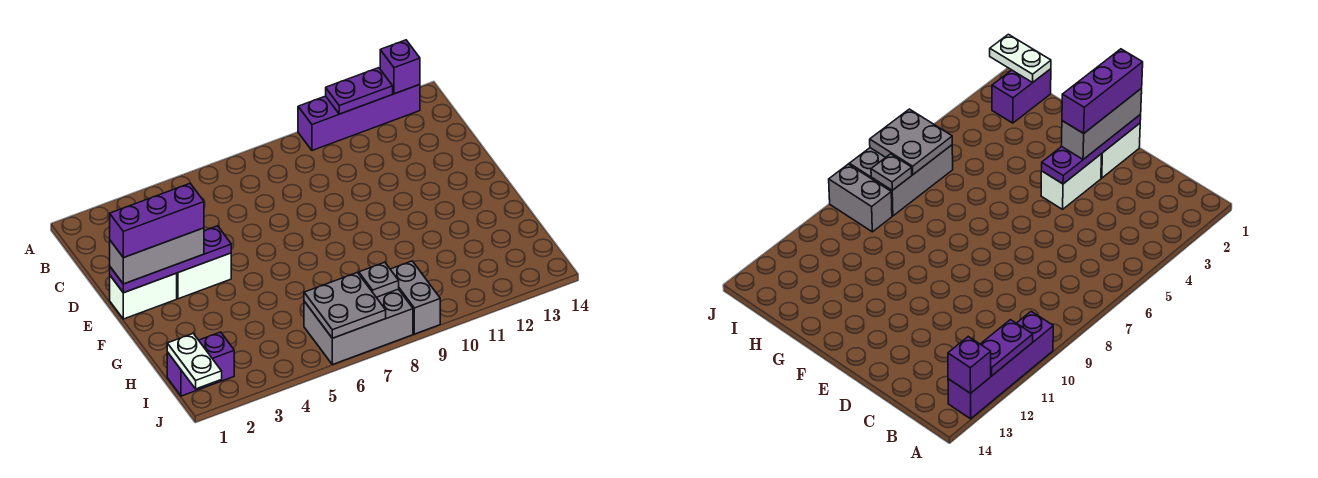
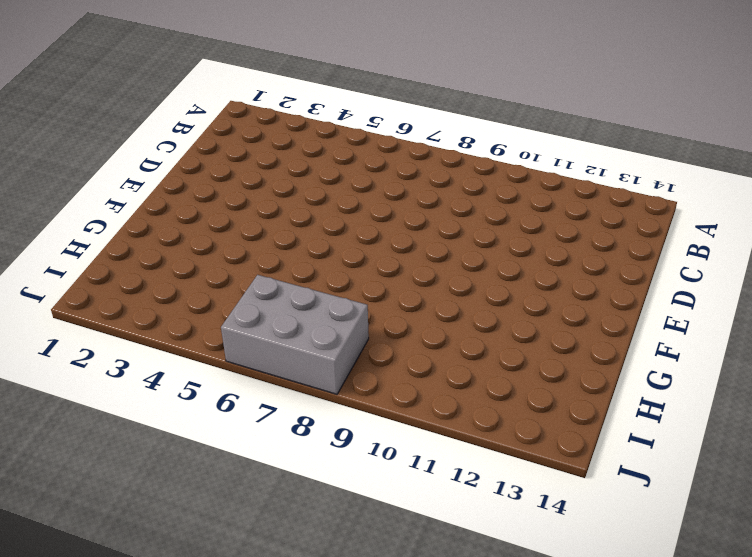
none -> purple 1x4 brick [298,85,420,151]
none -> white 1x2 brick [110,273,177,319]
none -> white 1x2 brick [177,253,231,299]

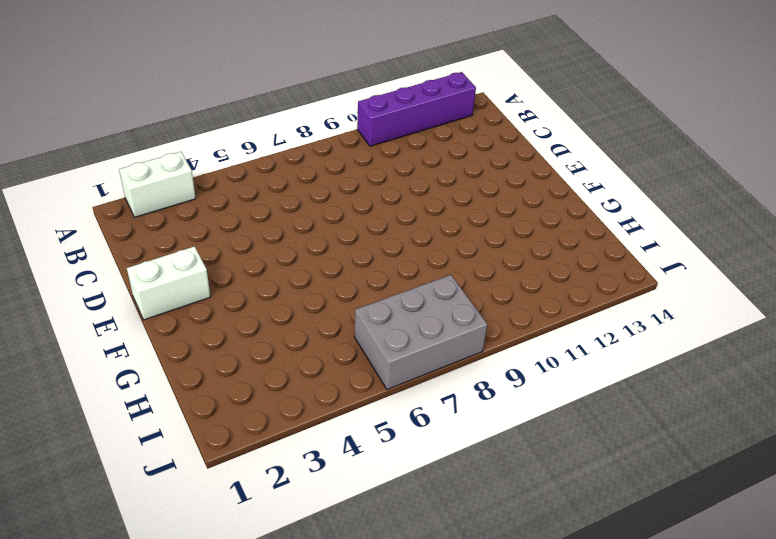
white 1x2 brick [119,152,196,217] -> white 1x2 brick moved to [177,253,231,299]
none -> purple 1x2 brick [167,332,234,396]
none -> grey 1x2 brick [390,261,440,334]
none -> purple 1x2 plate [326,68,393,114]

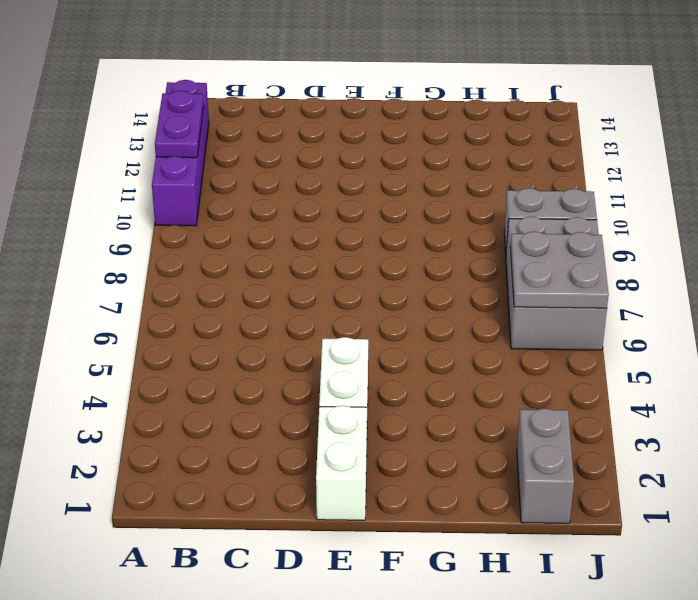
grey 1x2 brick [517,408,574,524] -> purple 1x2 brick [167,332,234,396]
none -> purple 1x1 brick [380,40,420,94]
none -> purple 1x4 plate [110,226,231,293]
none -> white 1x2 plate [167,334,222,389]

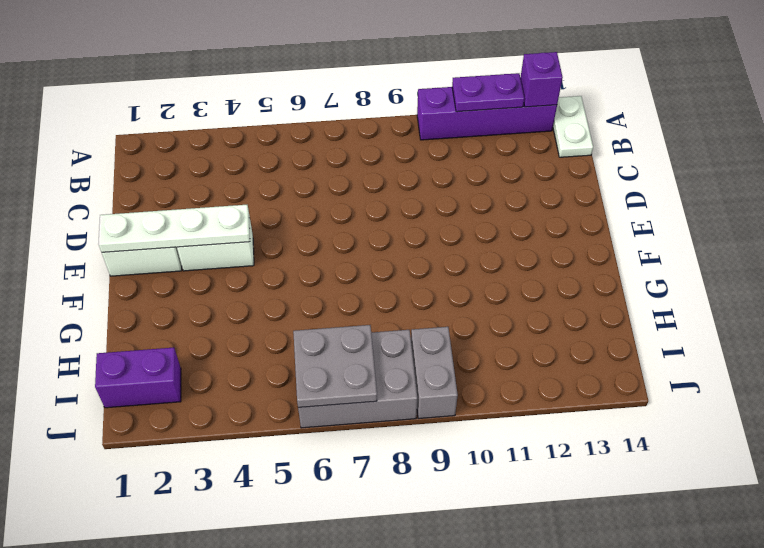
white 1x2 plate [553,96,593,157] -> white 1x2 plate moved to [167,334,222,389]
white 1x4 plate [99,205,250,252] -> purple 1x4 plate [110,226,231,293]
none -> grey 1x1 plate [359,262,399,297]
none -> grey 1x3 brick [110,228,204,284]
none -> purple 1x3 brick [110,183,204,258]

